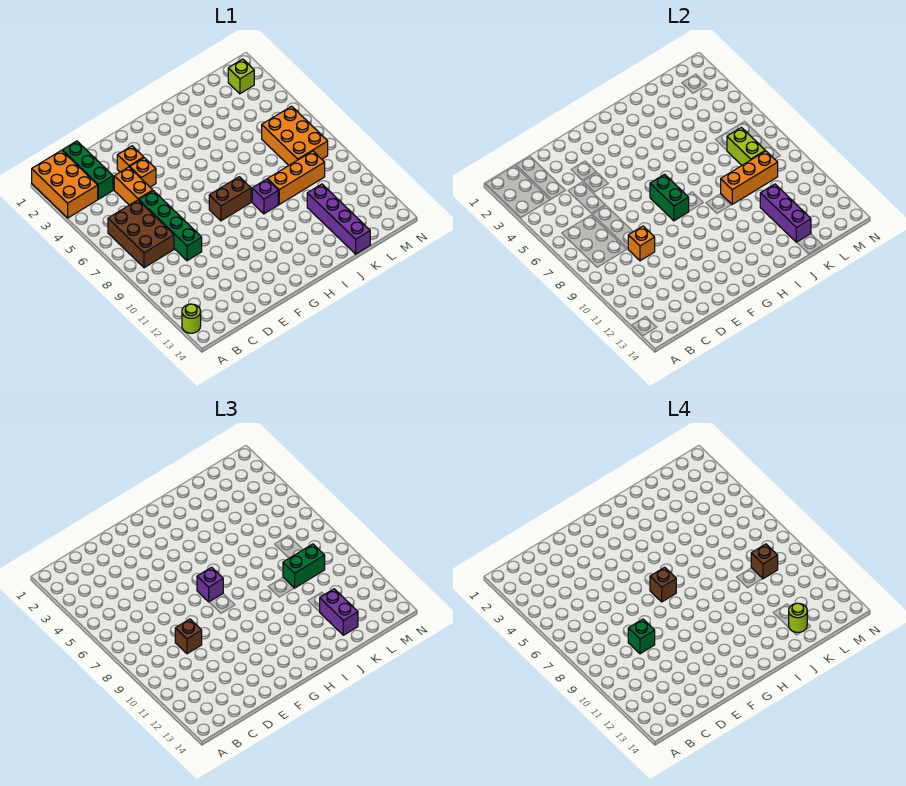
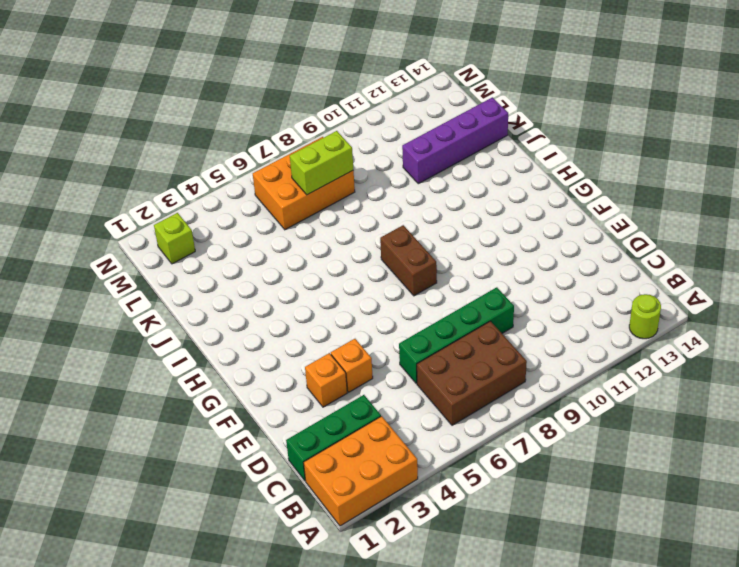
none -> orange 1x2 brick [114,167,153,205]
none -> purple 1x1 brick [252,179,278,214]
none -> orange 1x3 brick [268,151,325,204]

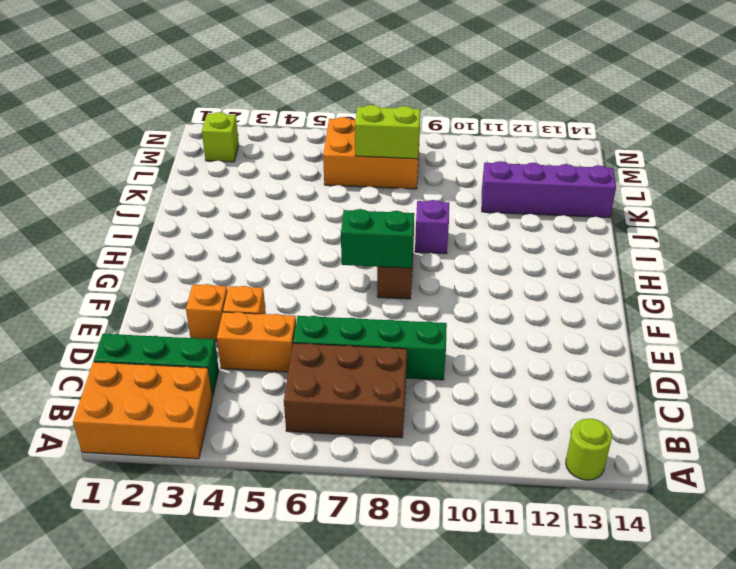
none -> orange 1x3 brick [268,151,325,204]
none -> orange 1x1 brick [628,226,655,261]
none -> orange 1x3 brick [721,151,778,204]

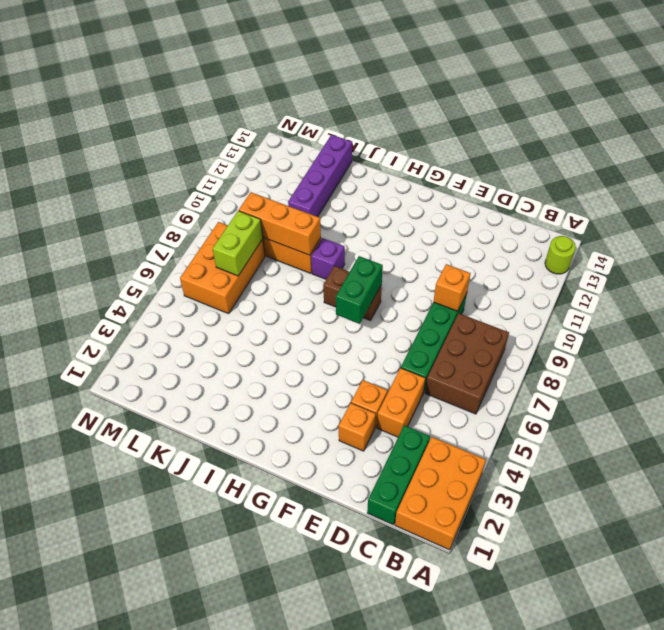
none -> lime 1x1 brick [228,59,254,94]
none -> purple 1x3 brick [760,184,811,242]
none -> brown 1x1 brick [175,619,202,654]

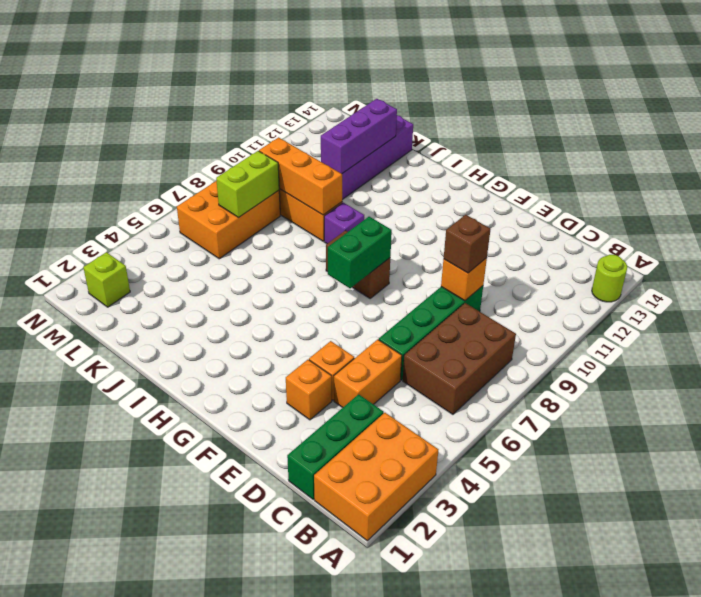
none -> purple 1x1 brick [197,567,223,602]
none -> green 1x2 brick [283,544,325,588]
none -> purple 1x2 brick [320,589,358,635]

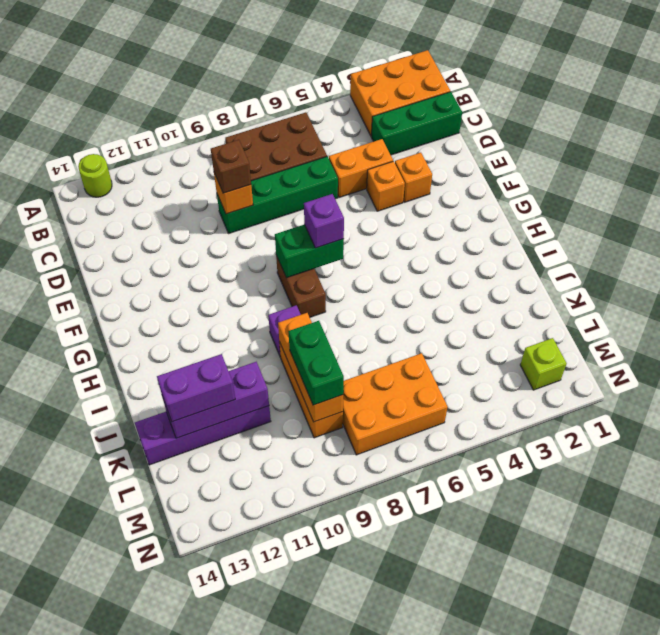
none -> lime 1x2 brick [727,127,765,165]
none -> green 1x1 brick [628,619,655,654]
none -> brown 1x1 brick [650,567,676,602]

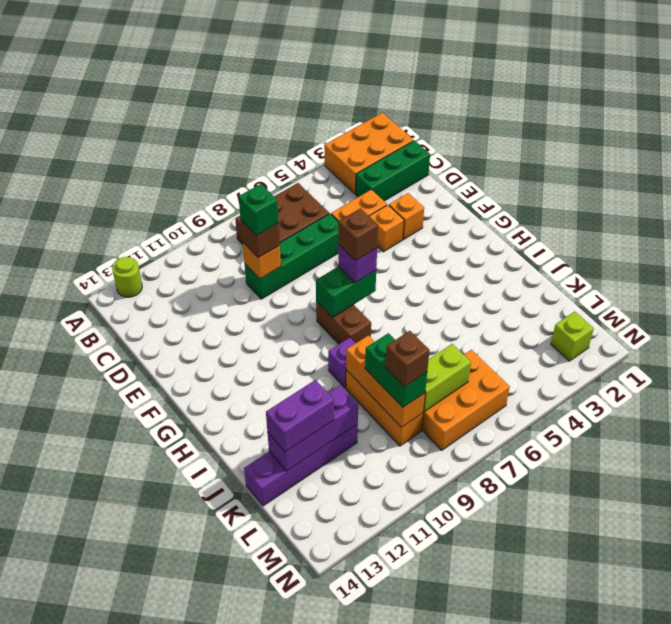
none -> lime 1x1 round brick [789,603,807,632]

